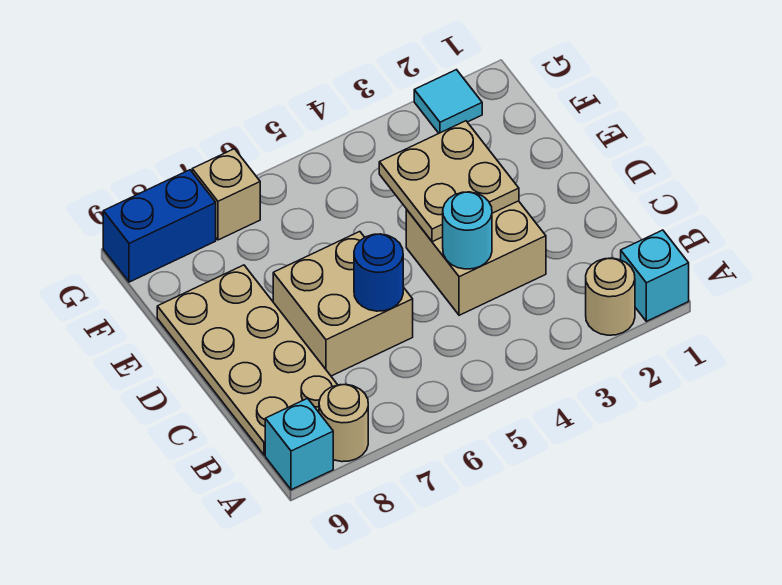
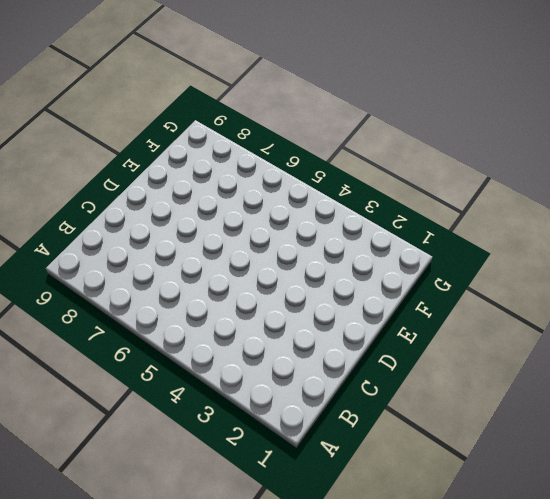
none -> cyan 1x1 brick [621,230,689,321]
none -> tan 1x1 round brick [586,258,635,335]
none -> tan 1x1 round brick [319,384,368,462]

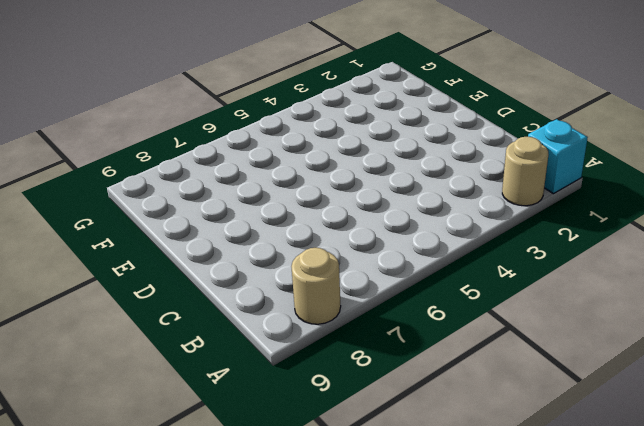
none -> cyan 1x1 brick [265,398,333,490]
none -> tan 2x4 plate [157,265,337,455]
none -> tan 2x2 brick [406,201,546,315]

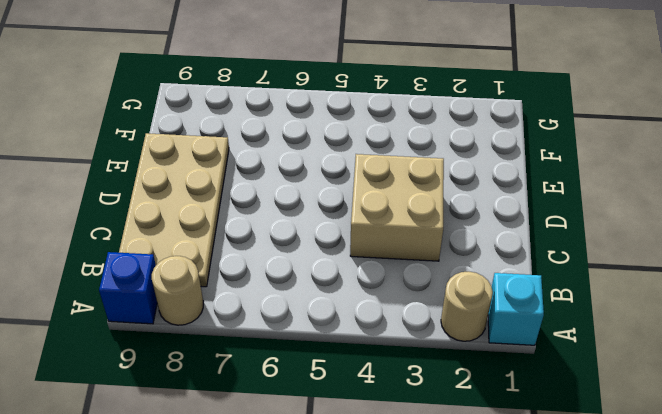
blue 1x1 brick [99,252,157,324] -> cyan 1x1 brick [265,398,333,490]
none -> tan 2x2 brick [273,232,413,376]
none -> cyan 1x1 tile [414,70,482,133]
none -> tan 1x1 brick [192,149,260,240]

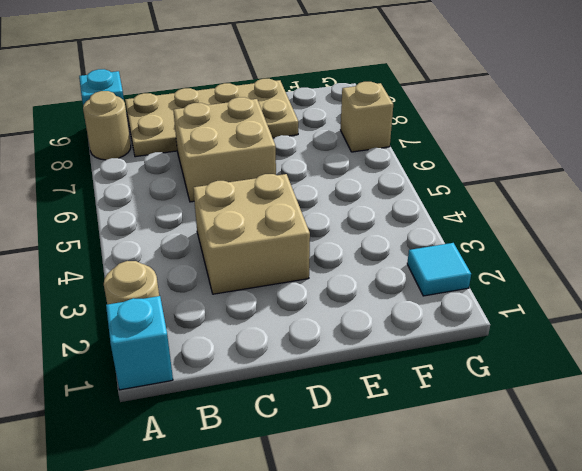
none -> blue 1x2 brick [103,170,216,282]
none -> cyan 1x1 round brick [443,192,492,269]
none -> blue 1x1 round brick [354,234,403,311]

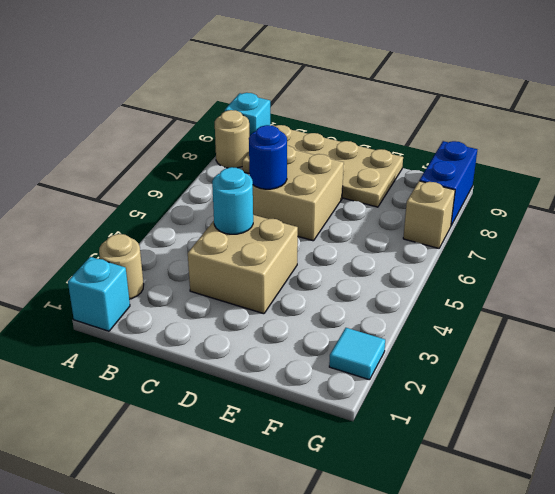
none -> tan 2x2 plate [379,121,519,242]

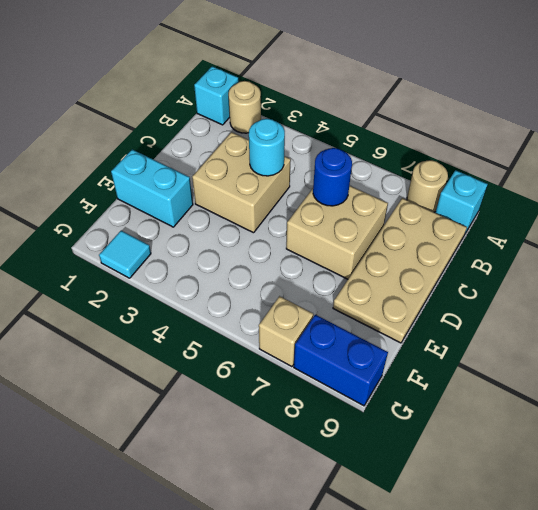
cyan 1x2 brick [111,149,193,227] -> none
none -> tan 2x2 plate [379,121,519,242]

